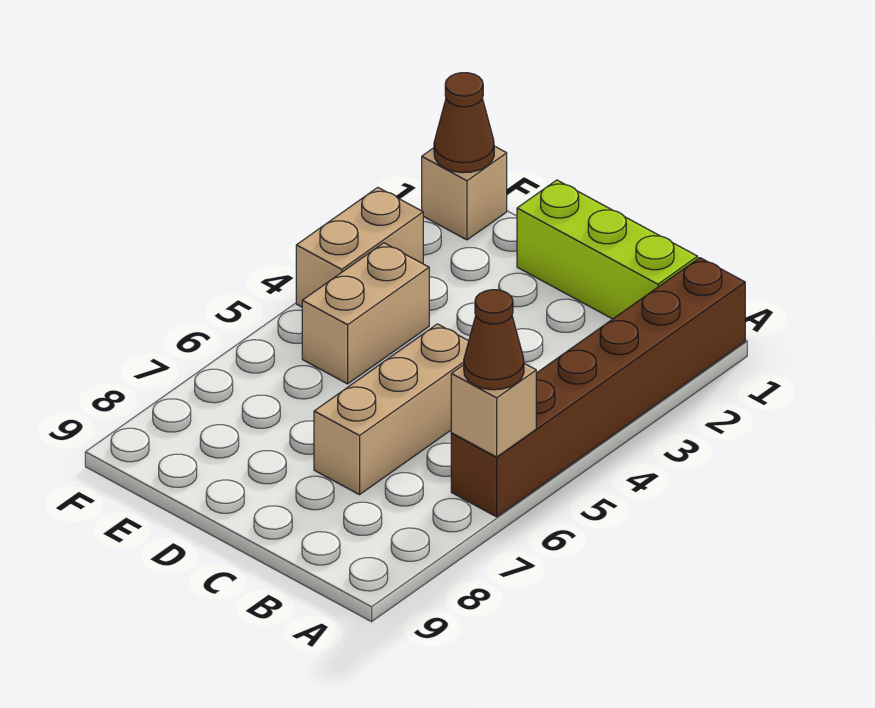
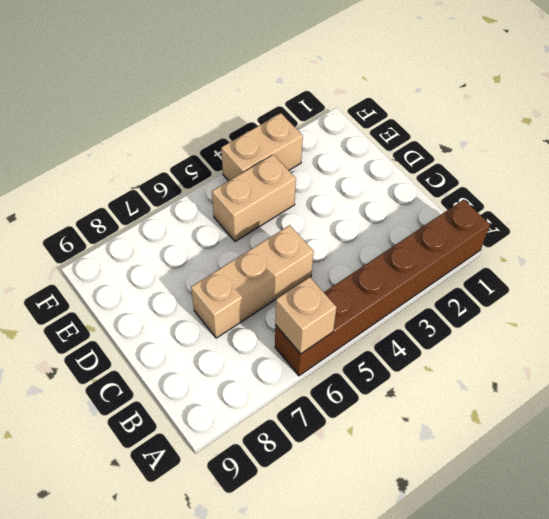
none -> lime 1x3 brick [517,180,698,319]
none -> tan 1x1 brick [422,146,507,240]

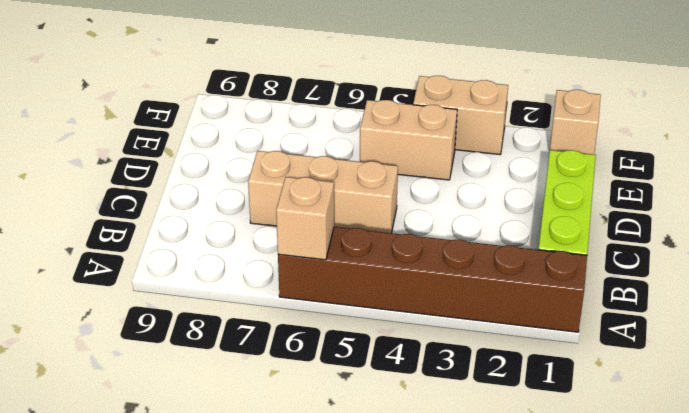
none -> brown 1x1 cone [434,73,494,173]
none -> brown 1x1 cone [464,290,524,390]

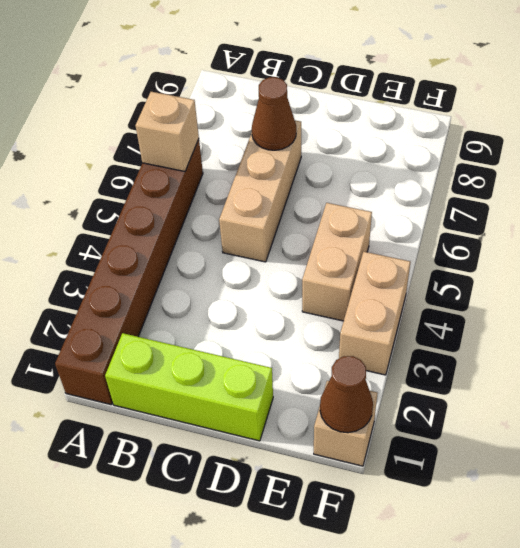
brown 1x1 cone [252,77,296,150] -> brown 1x1 cone moved to [464,290,524,390]

